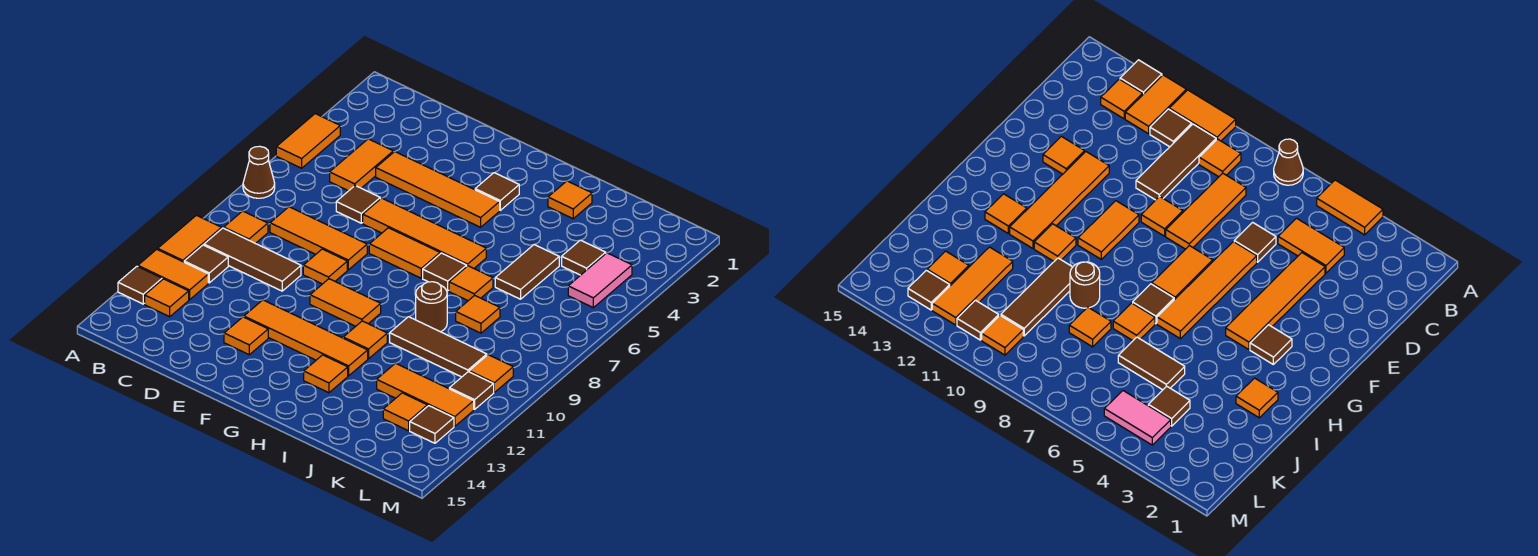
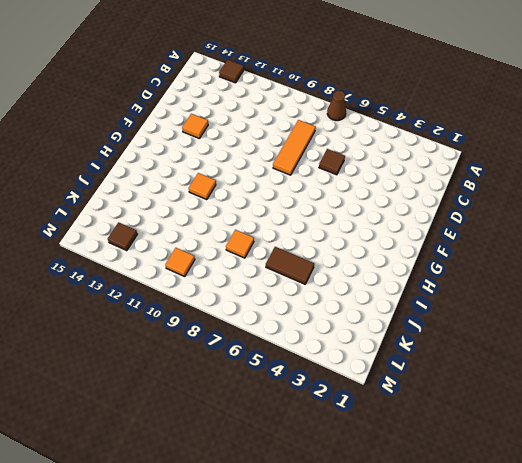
none -> orange 1x2 tile [276,114,340,168]
none -> orange 1x2 tile [158,215,222,262]
none -> orange 1x2 tile [138,249,208,300]
none -> orange 1x1 tile [224,211,268,244]

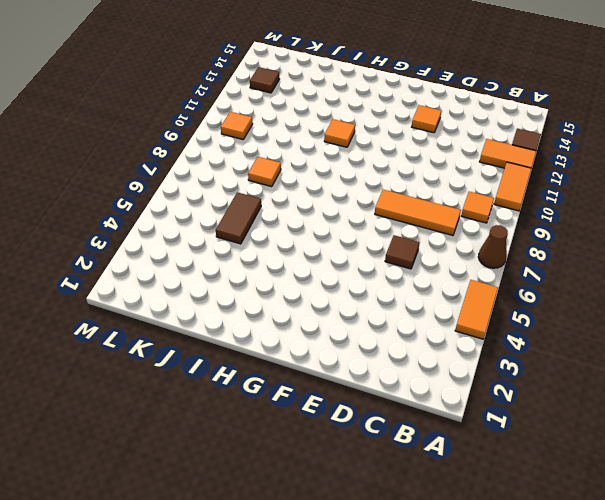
none -> brown 1x3 tile [204,228,301,291]
none -> brown 1x1 tile [184,245,228,283]
none -> orange 1x1 tile [145,279,189,317]
none -> orange 1x2 tile [330,139,393,191]

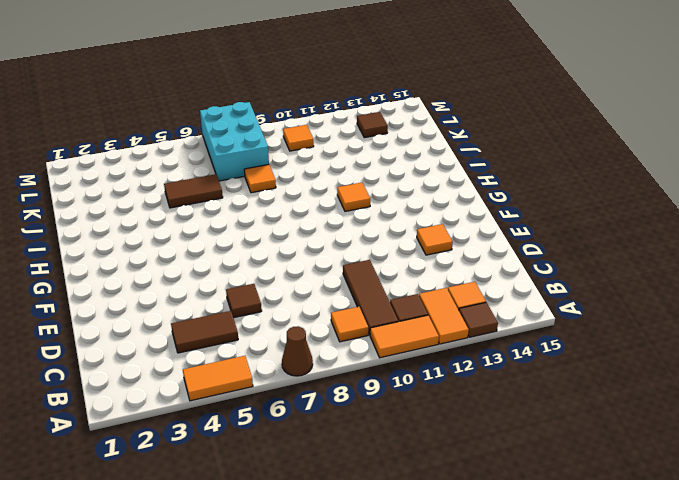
brown 1x2 tile [171,311,238,353] -> orange 1x2 tile [330,139,393,191]
cyan 2x3 brick [200,102,269,181] -> none
none -> orange 1x3 tile [270,207,367,270]
none -> orange 1x4 tile [376,152,500,227]
none -> orange 1x4 tile [363,198,486,268]
none -> orange 1x1 tile [303,249,347,284]

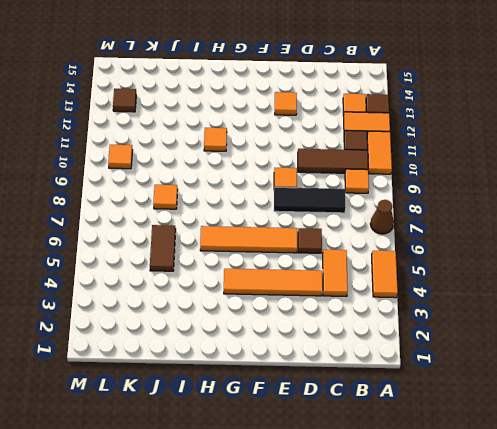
black 1x3 tile [274,187,346,213] -> orange 1x3 tile [270,207,367,270]
none -> orange 1x4 tile [244,300,368,376]
none -> orange 1x2 tile [369,228,440,278]
none -> orange 1x2 tile [310,279,381,326]
none -> brown 1x1 tile [475,173,519,210]

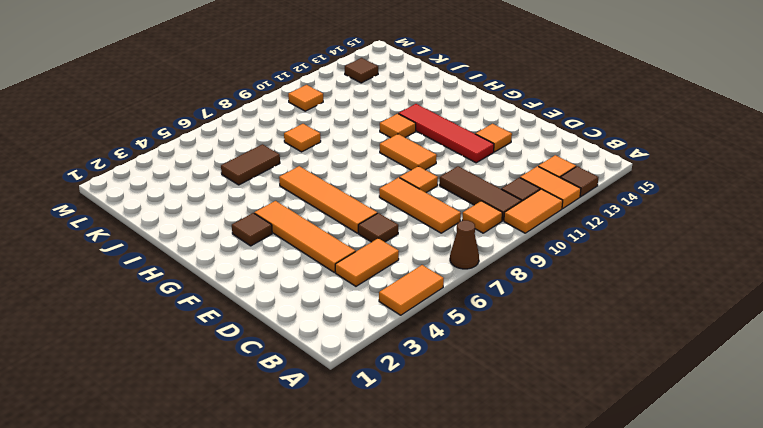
red 1x4 tile [398,104,494,163] -> orange 1x4 tile [244,300,368,376]
none -> orange 1x2 tile [369,228,440,278]
none -> brown 1x1 tile [423,253,467,291]
none -> orange 1x1 tile [304,355,348,393]
none -> orange 1x1 tile [548,181,592,219]

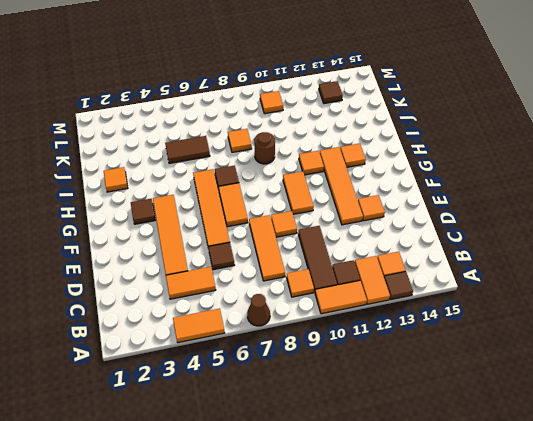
none -> orange 1x1 tile [449,266,493,301]
none -> brown 1x3 tile [390,317,487,377]
none -> orange 1x3 tile [377,363,474,426]
none -> brown 1x1 tile [562,240,606,275]

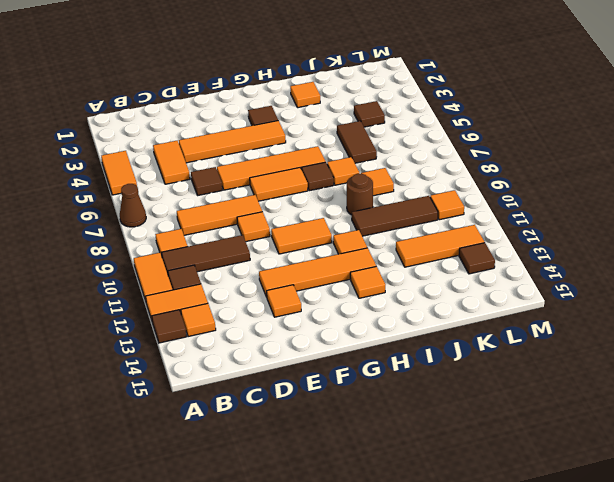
none -> orange 1x1 tile [383,393,427,431]
none -> pink 1x2 tile [568,253,632,308]
none -> brown 1x1 tile [449,372,494,409]

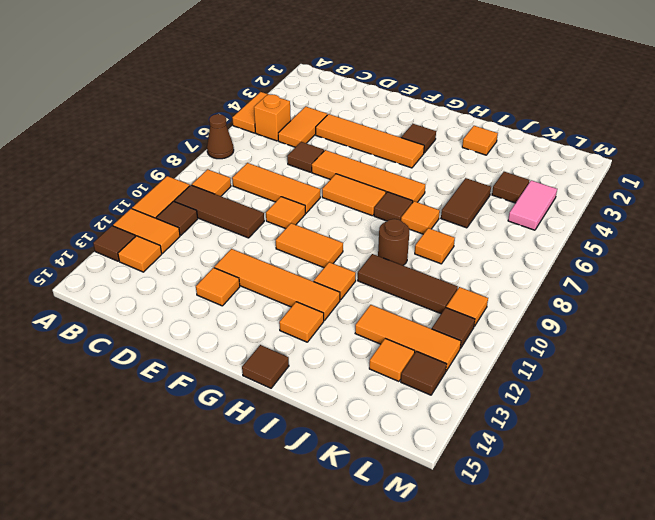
orange 1x1 brick [254,94,291,141] -> none
brown 1x1 tile [242,345,289,388] -> none

